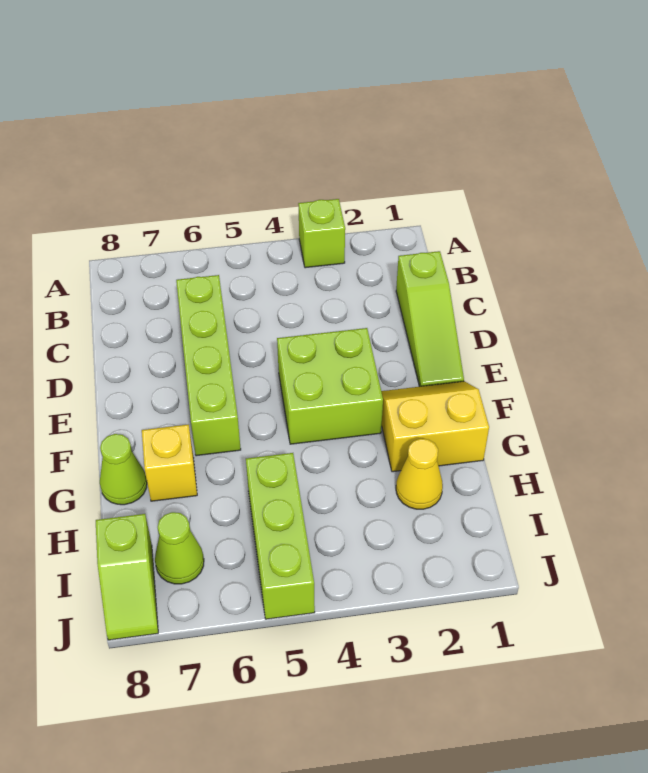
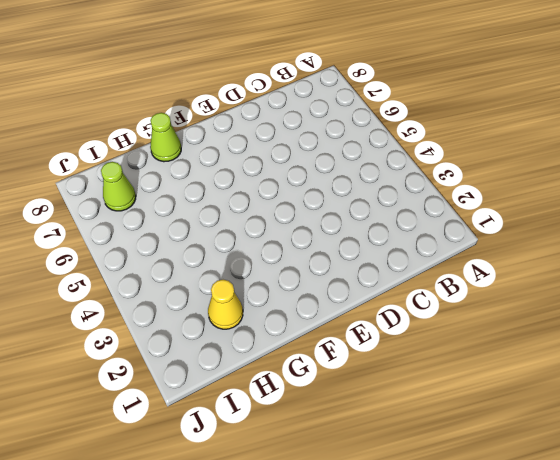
none -> lime 1x1 brick [298,199,345,268]
none -> lime 1x3 slope [396,251,464,387]

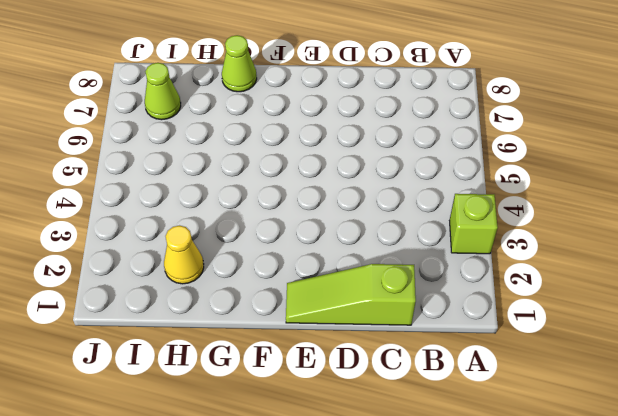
none -> lime 1x4 brick [176,275,241,456]
none -> lime 2x2 brick [277,328,383,444]

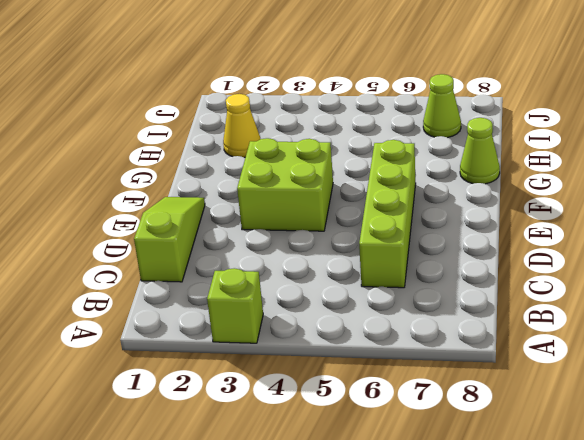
none -> yellow 2x2 slope [381,381,489,472]
none -> yellow 1x1 brick [142,424,197,501]

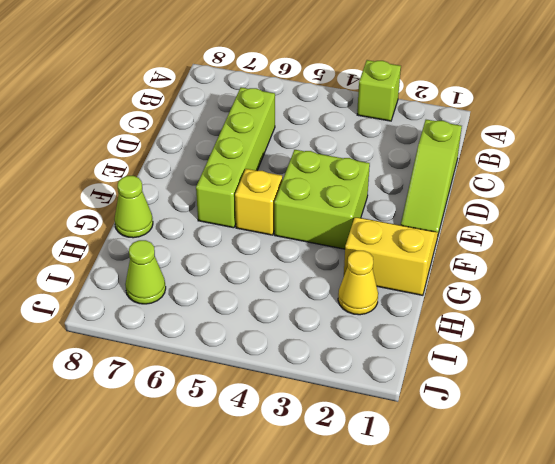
yellow 1x1 brick [235,169,282,235] -> yellow 1x1 brick moved to [142,424,197,501]
none -> lime 1x3 brick [246,453,315,619]
none -> lime 1x2 slope [96,514,158,640]

